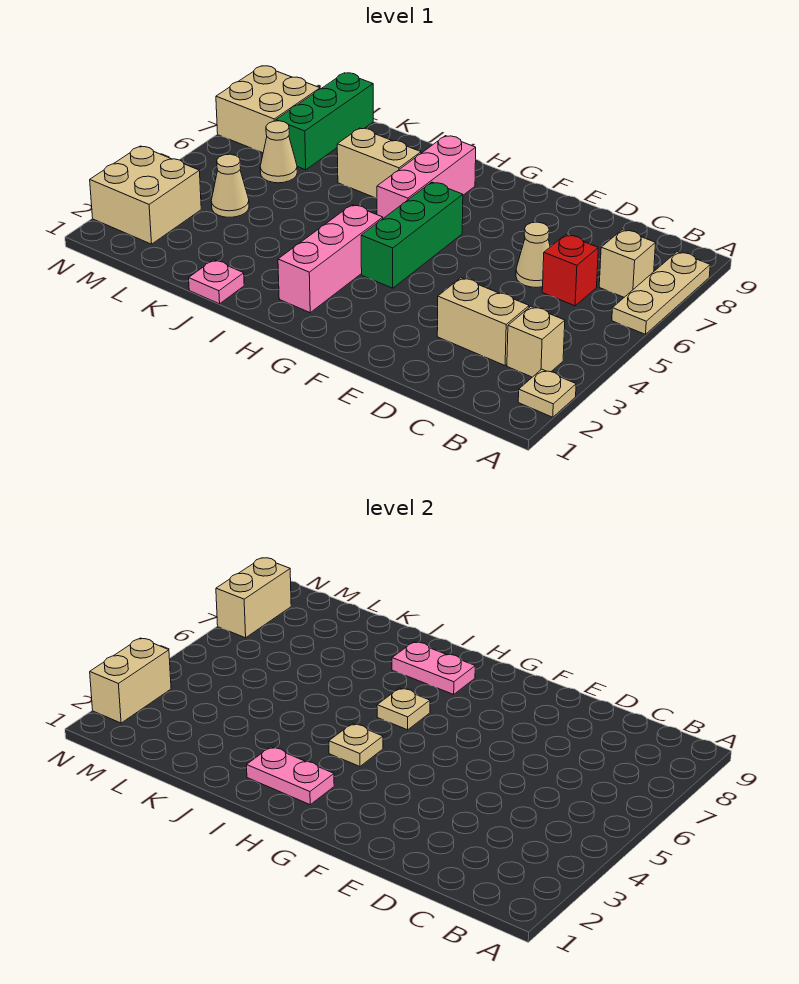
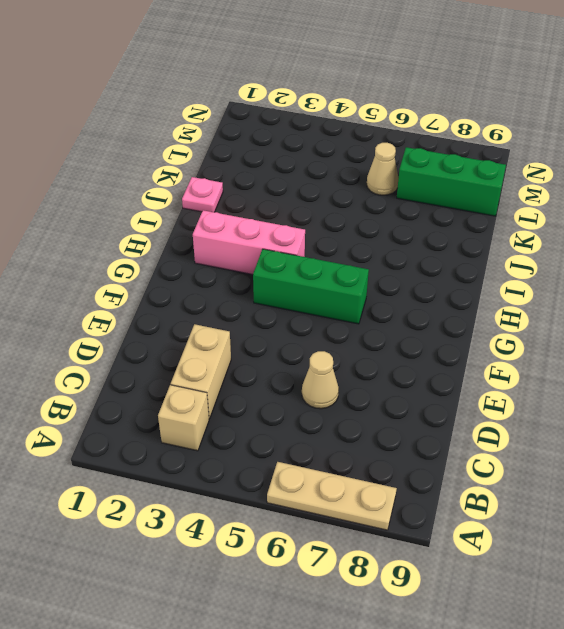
none -> tan 1x1 plate [518,369,576,417]
none -> tan 1x1 brick [599,230,656,297]
none -> red 1x1 brick [542,235,598,306]

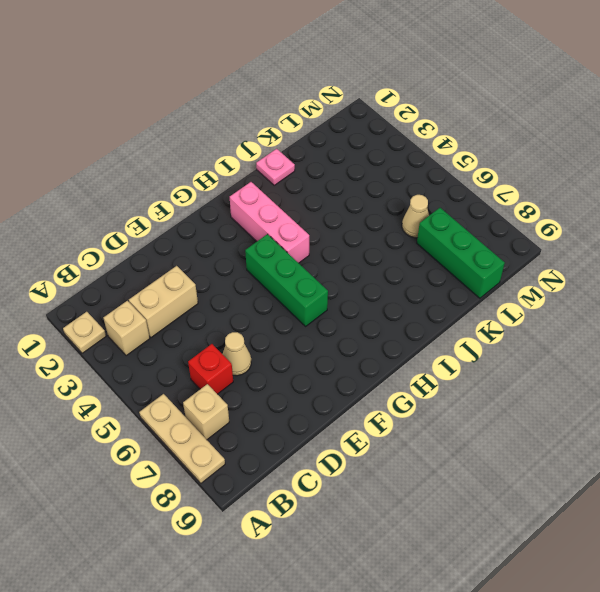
none -> pink 1x3 brick [377,136,476,218]
none -> tan 1x2 brick [337,128,421,198]
none -> tan 1x1 cone [211,154,249,217]

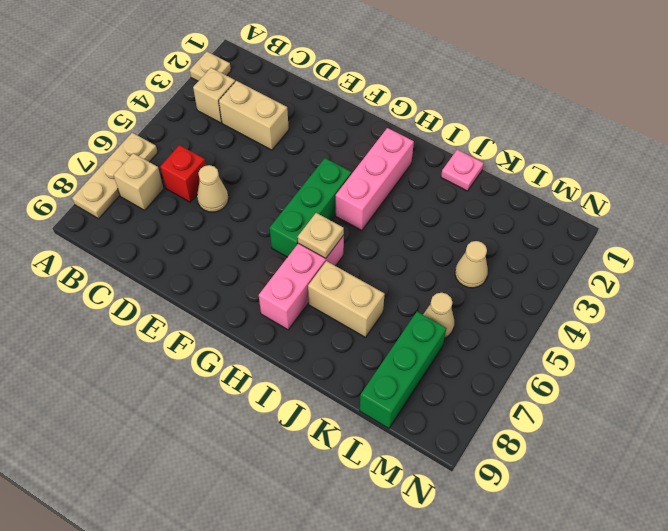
none -> tan 2x2 brick [90,146,201,244]
none -> tan 2x2 brick [216,66,320,153]
none -> pink 1x2 plate [247,747,334,805]

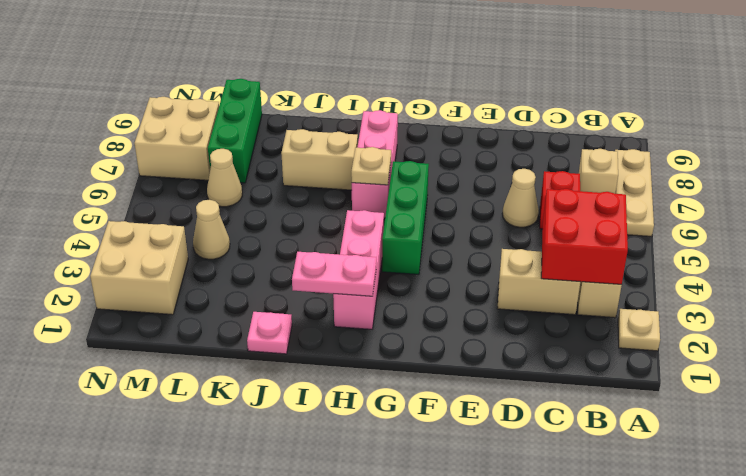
red 2x2 brick [541,189,628,284] -> none
none -> tan 1x1 plate [329,724,383,766]
none -> pink 1x2 plate [392,642,475,694]
none -> tan 1x2 brick [90,638,171,723]

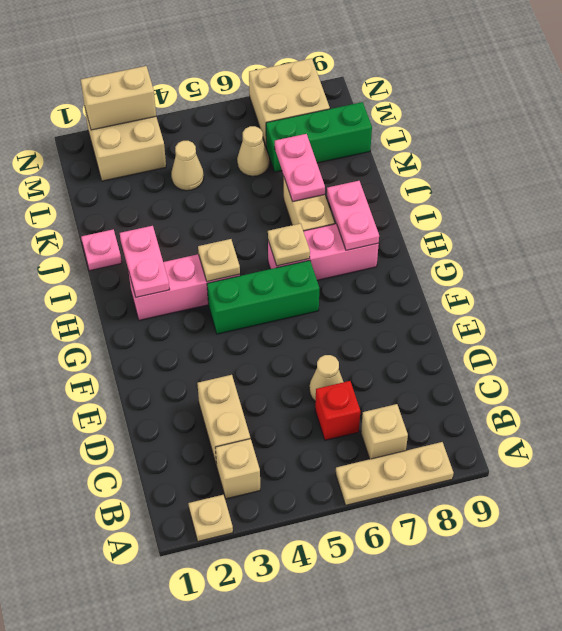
pink 1x2 plate [274,134,325,201] -> none
none -> tan 1x2 brick [216,558,291,638]

